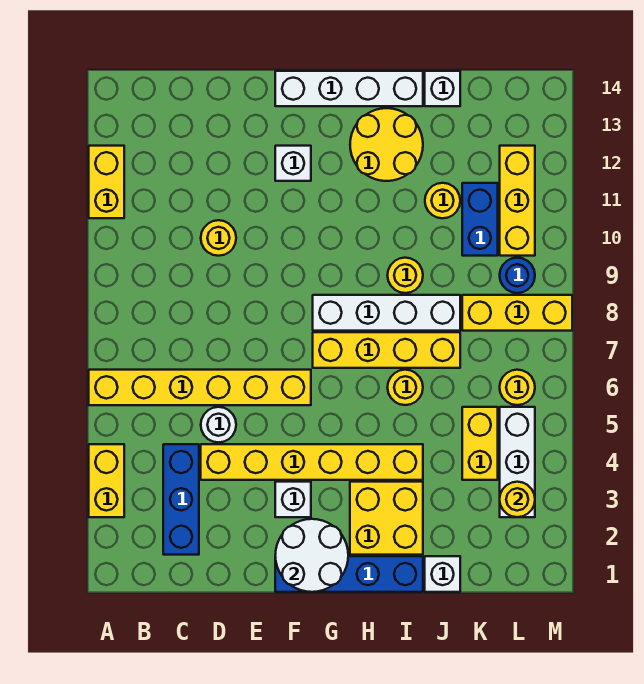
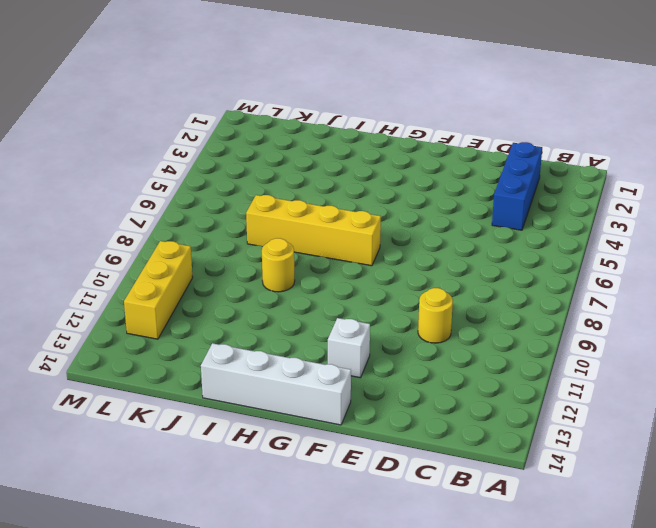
none -> yellow 1x2 brick [89,444,124,517]
none -> yellow 1x6 brick [89,370,311,405]
none -> yellow 1x2 brick [89,146,124,218]

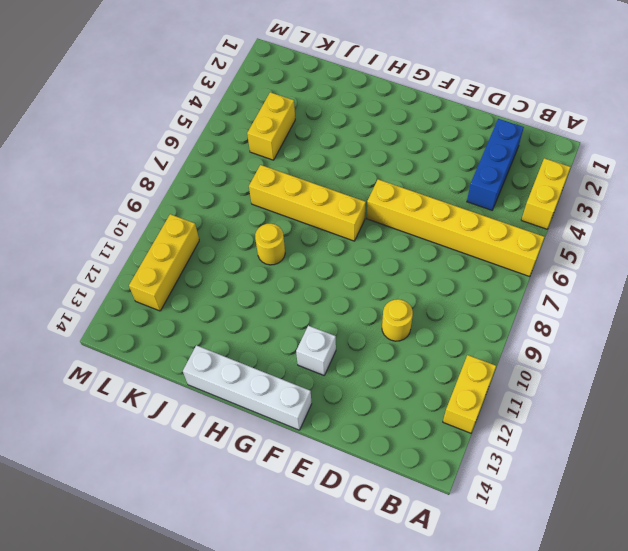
none -> yellow 1x6 brick [201,444,423,480]
none -> white 1x1 round brick [201,407,236,442]
none -> blue 1x4 brick [275,556,423,592]

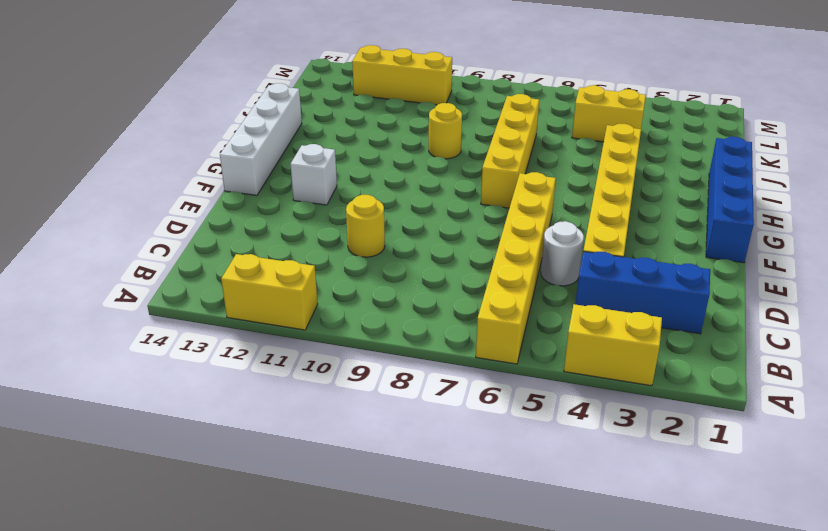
none -> white 1x1 brick [275,482,311,517]
none -> white 1x4 brick [313,295,460,331]
none -> yellow 2x2 brick [350,482,423,555]

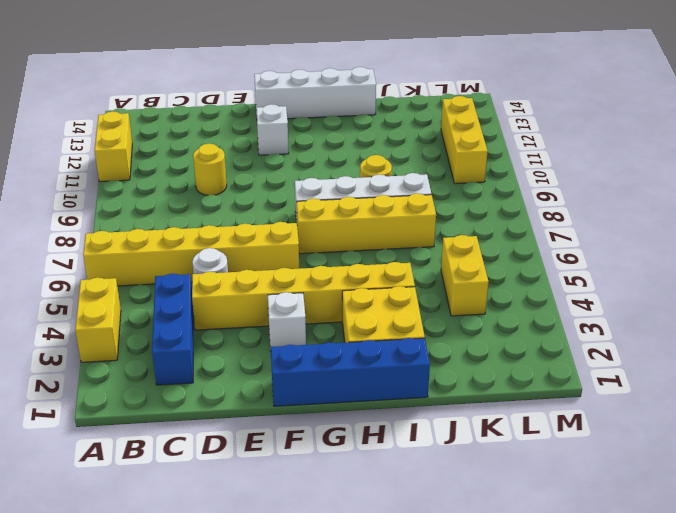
none -> yellow 2x2 round brick [350,108,423,181]
none -> yellow 1x1 round brick [388,370,423,405]
none -> white 1x1 brick [425,556,460,592]

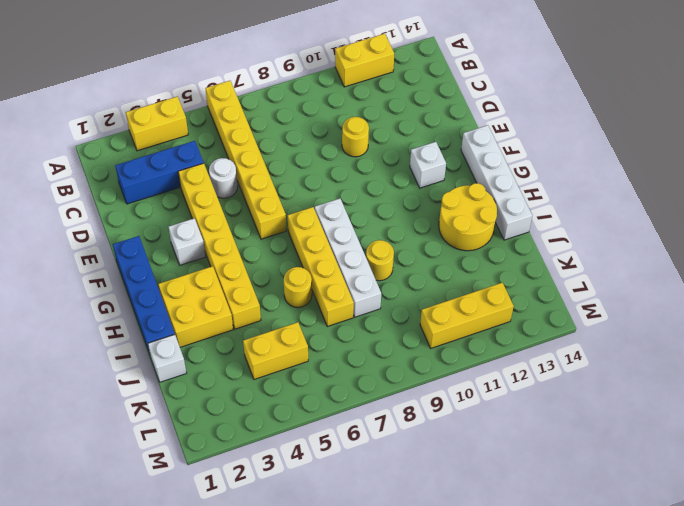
none -> yellow 1x1 round brick [425,183,460,218]
none -> white 1x1 brick [425,71,460,106]
none -> yellow 1x3 brick [462,295,572,331]

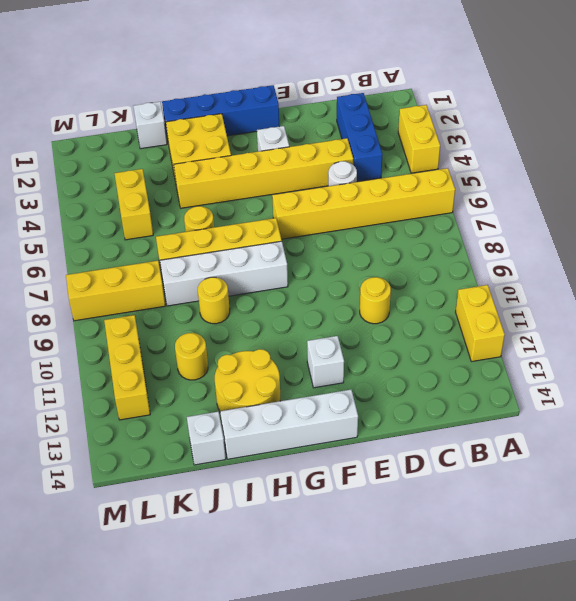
none -> blue 1x2 brick [462,183,498,256]
none -> white 1x3 brick [500,407,535,517]
none -> yellow 1x1 round brick [500,370,535,405]

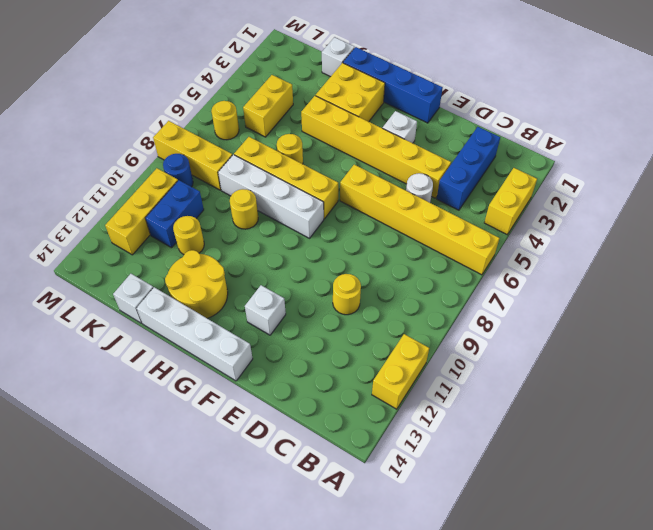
none -> white 1x3 brick [500,407,535,517]
none -> white 2x2 round brick [275,519,348,592]
none -> yellow 1x1 round brick [500,482,535,517]

